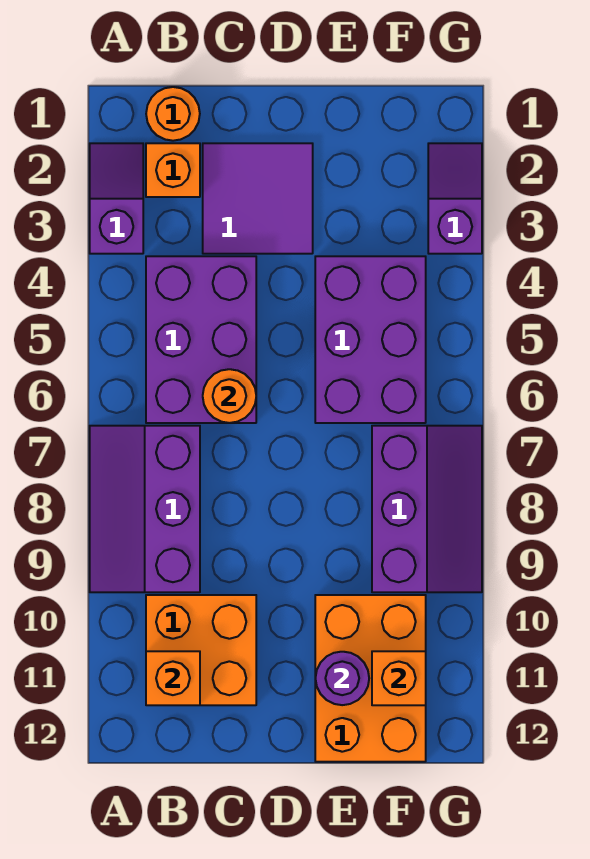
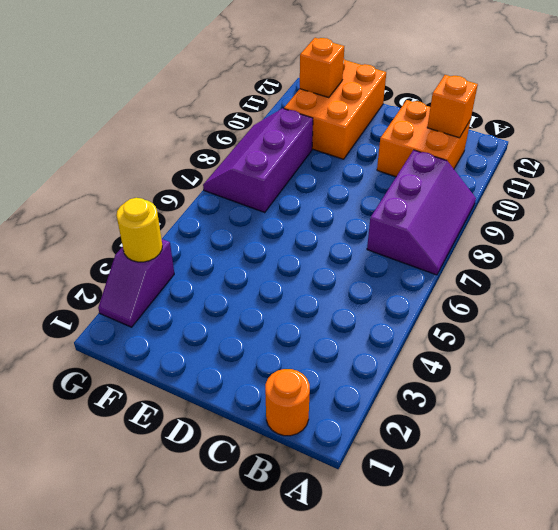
yellow 1x1 round brick [116,198,162,262] -> none
none -> purple 1x2 slope [90,143,143,254]
none -> orange 1x1 brick [146,143,200,197]
none -> purple 2x3 brick [146,256,256,423]

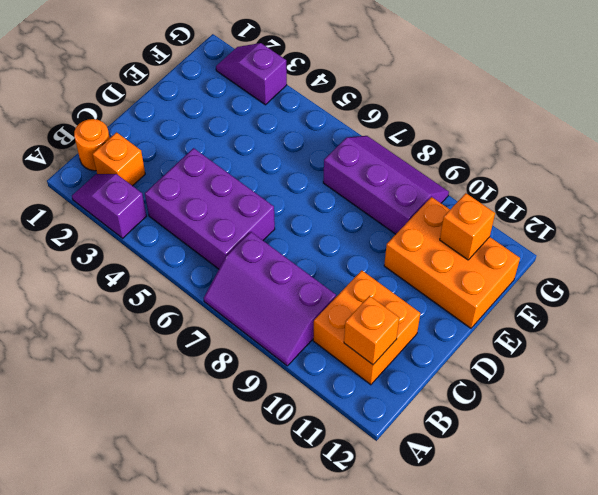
none -> purple 2x2 tile [203,143,313,254]
none -> purple 2x3 brick [315,256,426,423]
none -> orange 1x1 round brick [203,369,256,423]

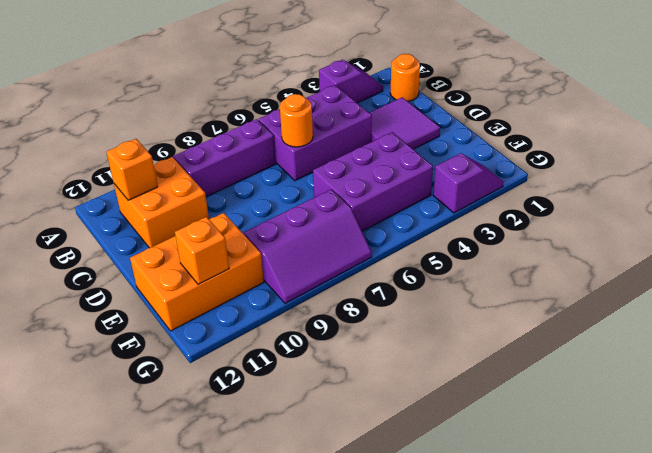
none -> orange 1x1 brick [146,143,200,197]
none -> purple 1x1 round brick [316,652,369,705]

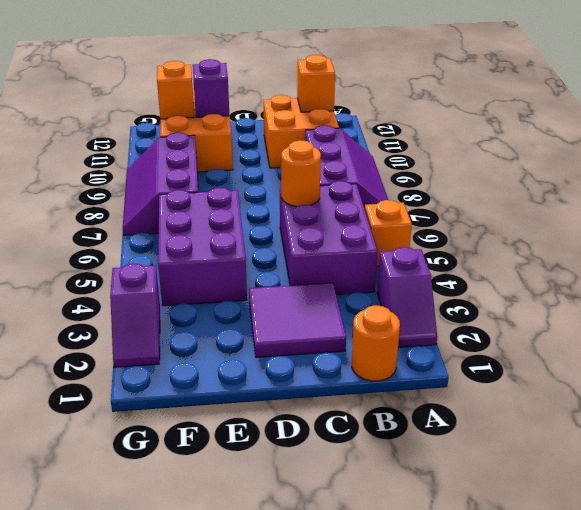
orange 1x1 brick [365,200,412,266] -> orange 1x1 brick moved to [146,143,200,197]
purple 1x1 brick [193,59,229,117] -> purple 1x1 round brick [316,652,369,705]

